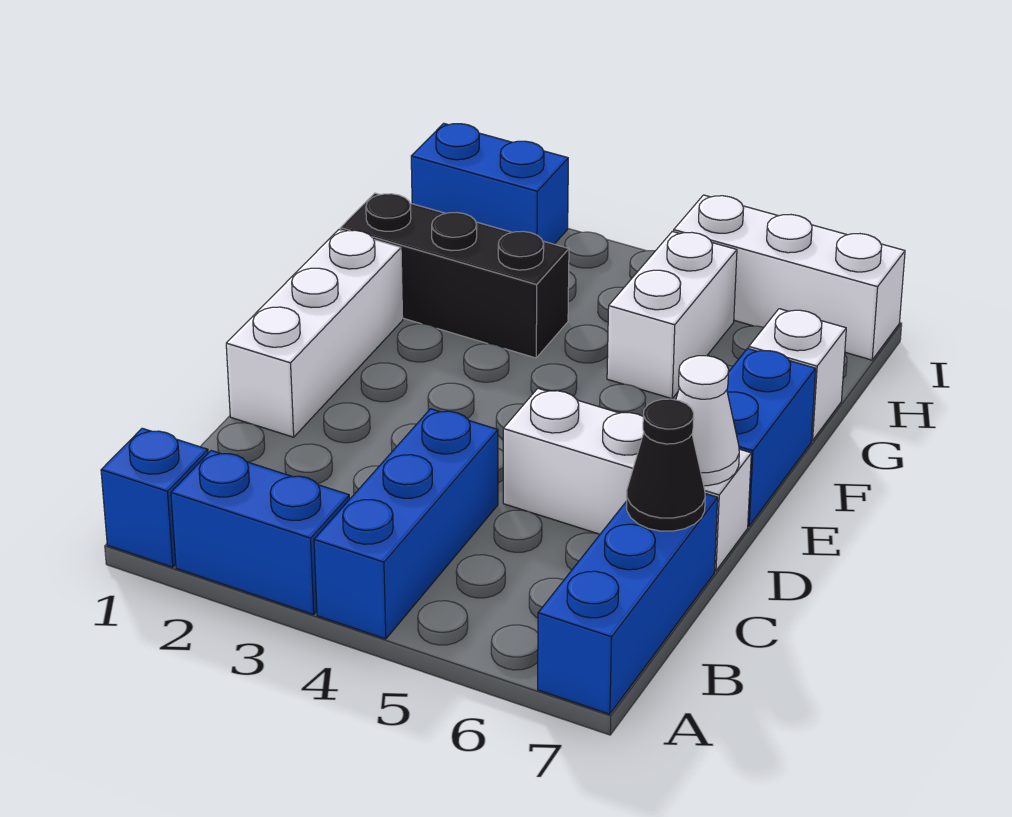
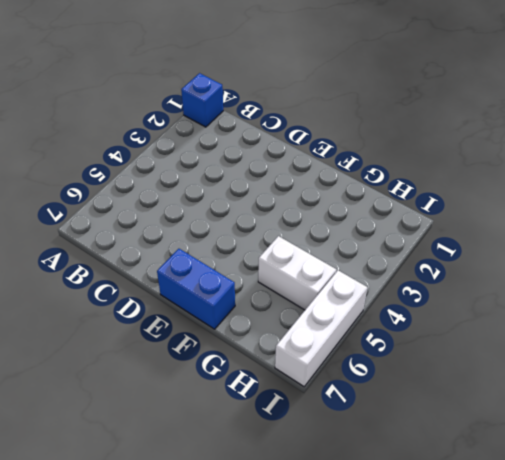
none -> blue 1x2 brick [171,451,350,615]
none -> blue 1x3 brick [314,409,498,639]
none -> blue 1x3 brick [538,493,718,714]

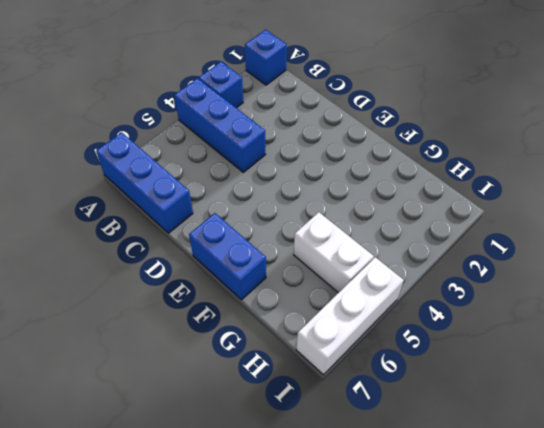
blue 1x1 brick [199,62,243,108] -> blue 1x2 brick [171,451,350,615]
none -> white 1x3 brick [226,230,403,437]
none -> white 1x3 brick [503,388,751,571]
none -> black 1x3 brick [340,193,569,358]

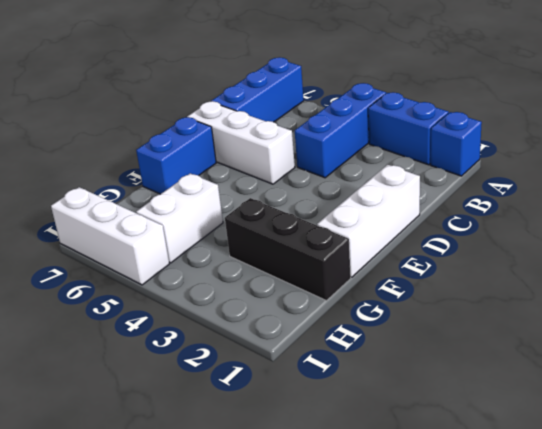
none -> white 1x1 brick [749,309,846,441]
none -> blue 1x2 brick [411,123,568,244]
none -> black 1x1 cone [627,399,705,531]

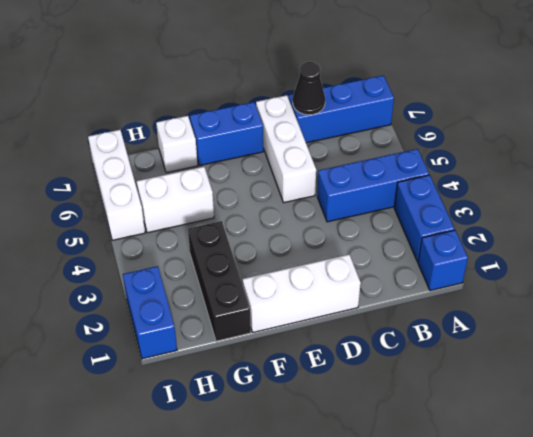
none -> white 1x1 cone [676,356,739,486]

